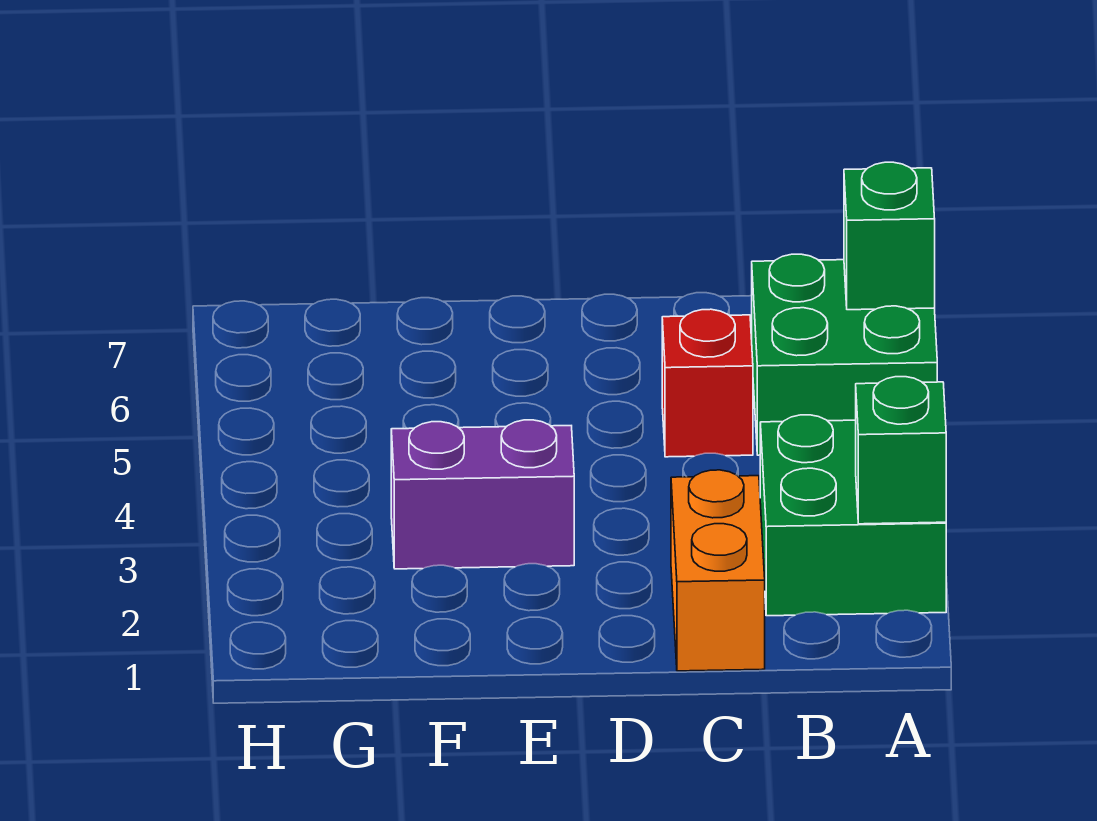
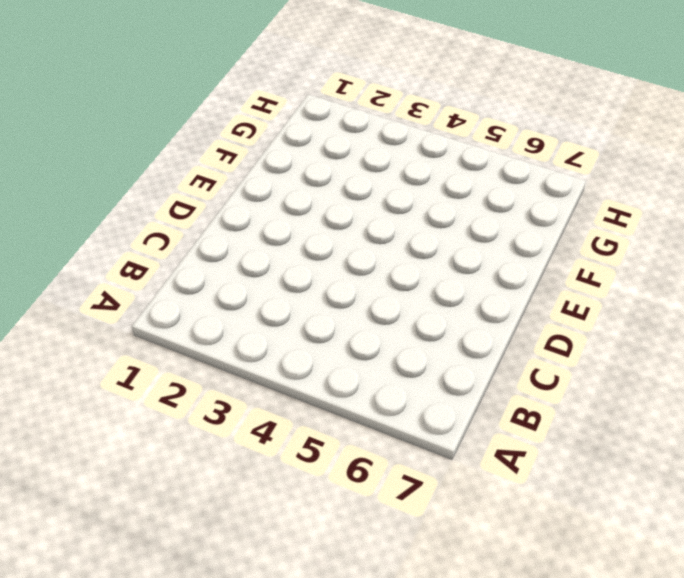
none -> green 2x2 brick [760,415,946,616]
none -> green 2x2 brick [752,254,937,455]

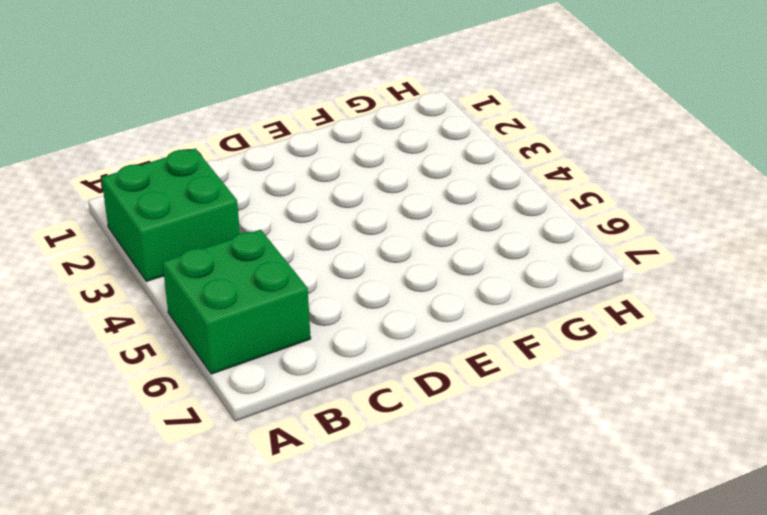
none -> orange 1x2 brick [671,470,765,671]
none -> red 1x1 brick [662,309,753,457]

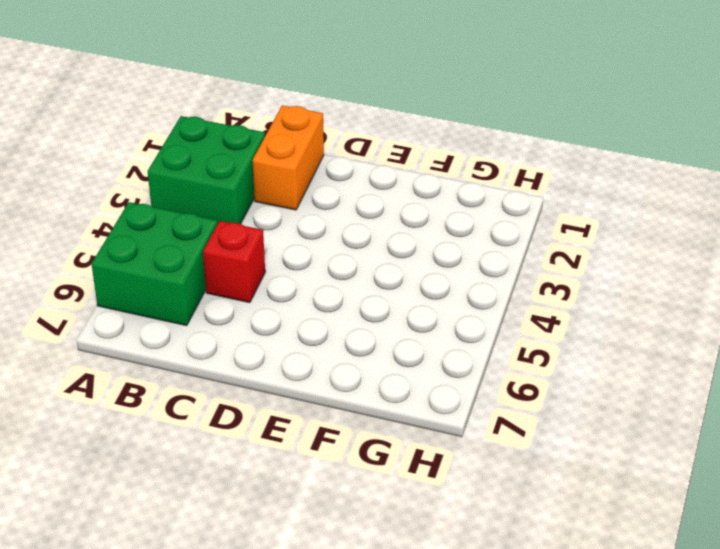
none -> purple 1x2 brick [391,420,574,569]
none -> green 1x1 brick [856,377,946,524]

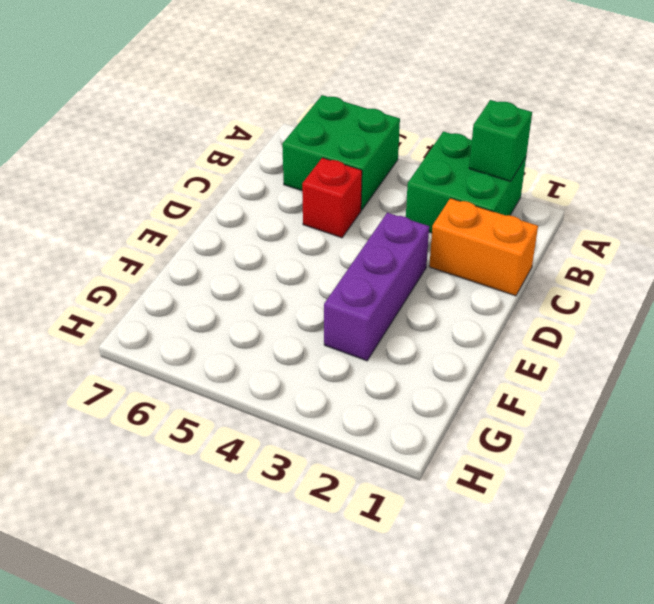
purple 1x3 brick [324,213,429,361] -> purple 1x2 brick [391,420,574,569]
none -> green 1x1 brick [844,162,935,310]

